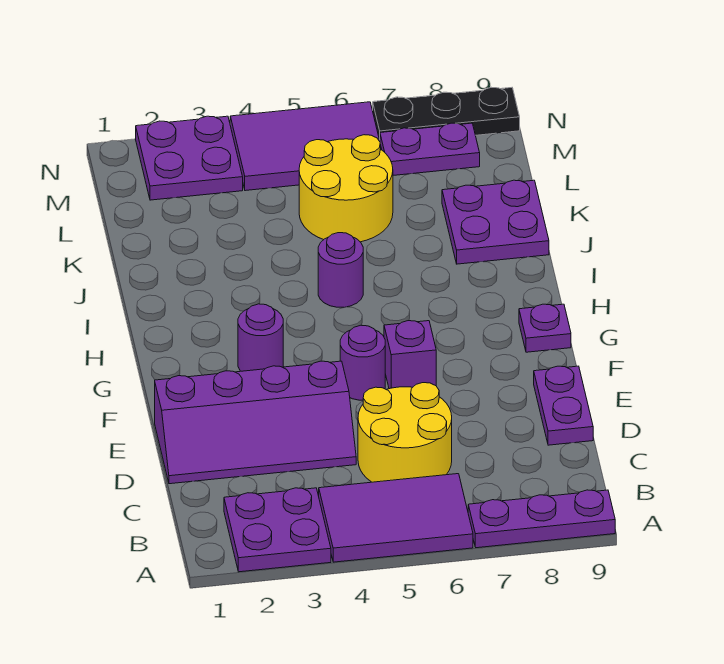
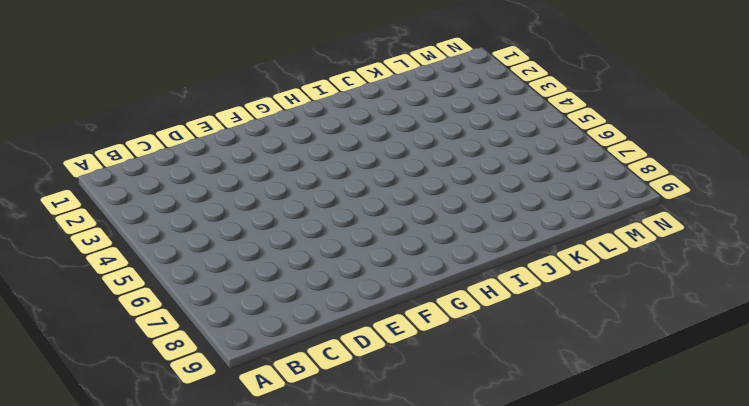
none -> purple 2x2 plate [224,488,331,572]
none -> purple 2x3 tile [319,474,473,562]
none -> purple 1x3 plate [468,490,615,548]

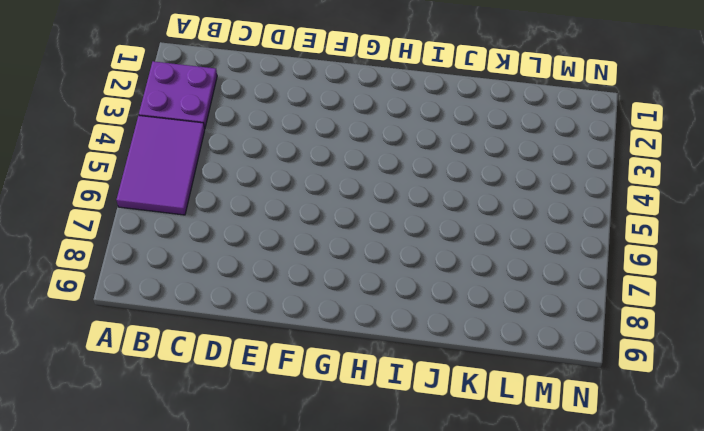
none -> purple 1x3 plate [468,490,615,548]
none -> yellow 2x2 round brick [358,383,452,482]
none -> purple 2x4 slope [155,361,356,484]

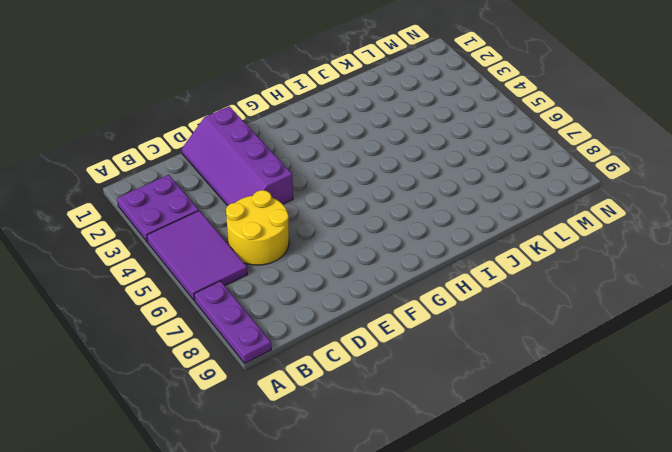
none -> purple 1x2 plate [534,366,593,445]
none -> purple 1x1 round brick [340,325,385,400]
none -> purple 1x1 brick [384,321,436,389]

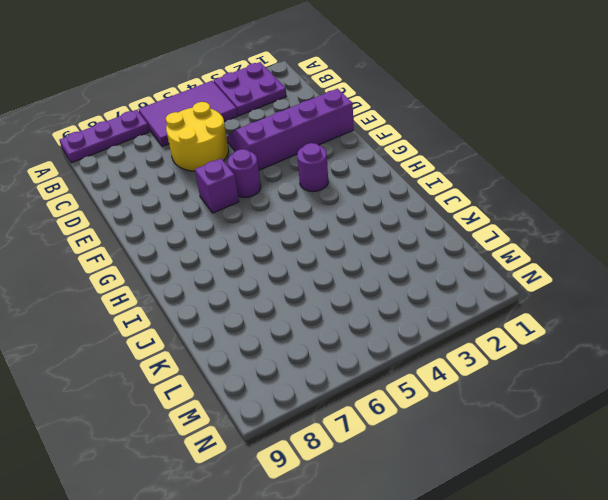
none -> purple 1x2 plate [534,366,593,445]
none -> purple 1x1 plate [519,304,571,352]
none -> purple 1x1 round brick [318,233,363,307]

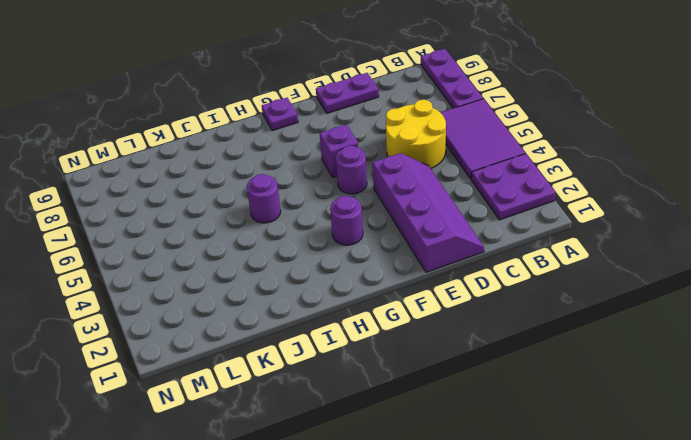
none -> purple 2x2 plate [442,180,549,264]
none -> yellow 2x2 round brick [299,135,393,242]
none -> purple 2x2 plate [136,116,243,200]

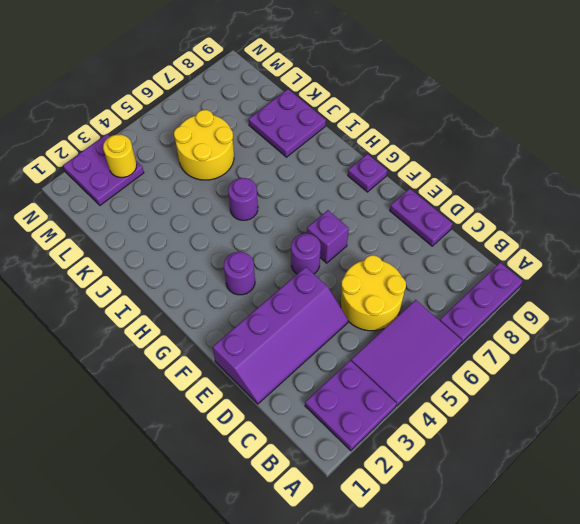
yellow 1x1 round brick [103,135,137,177] -> none
none -> purple 2x3 tile [230,102,382,191]
none -> purple 1x2 plate [380,123,480,175]
none -> black 1x3 plate [373,87,520,140]

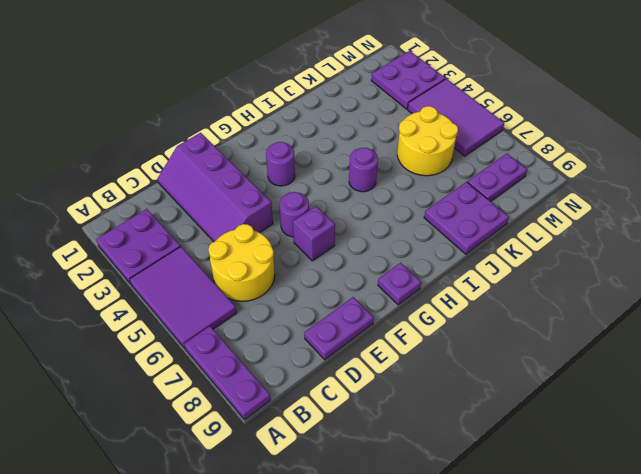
purple 1x2 plate [467,154,527,201] -> purple 1x2 plate turned to [380,123,480,175]
none -> black 1x3 plate [373,87,520,140]

